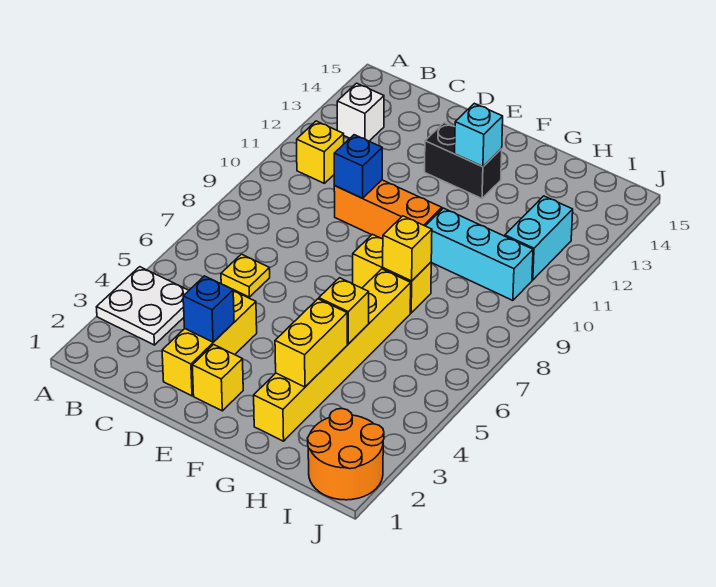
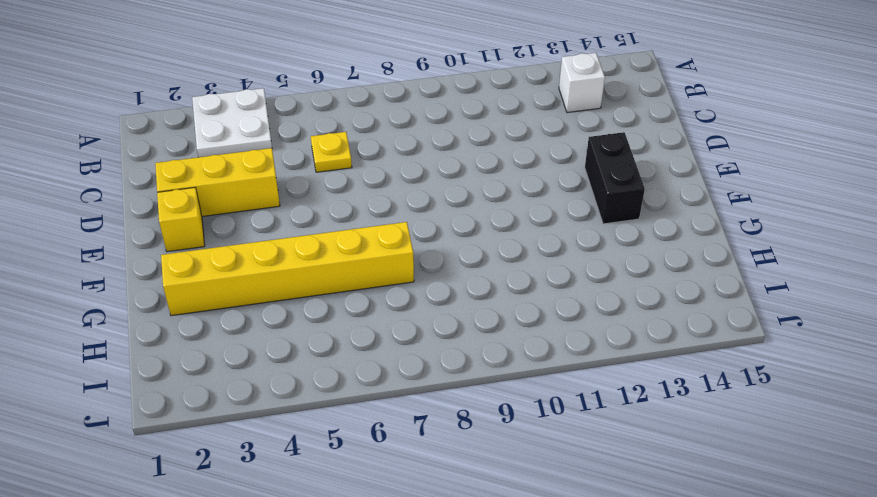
none -> yellow 1x1 brick [297,121,344,183]
none -> orange 1x3 brick [334,180,442,239]
none -> yellow 1x2 brick [353,234,431,313]

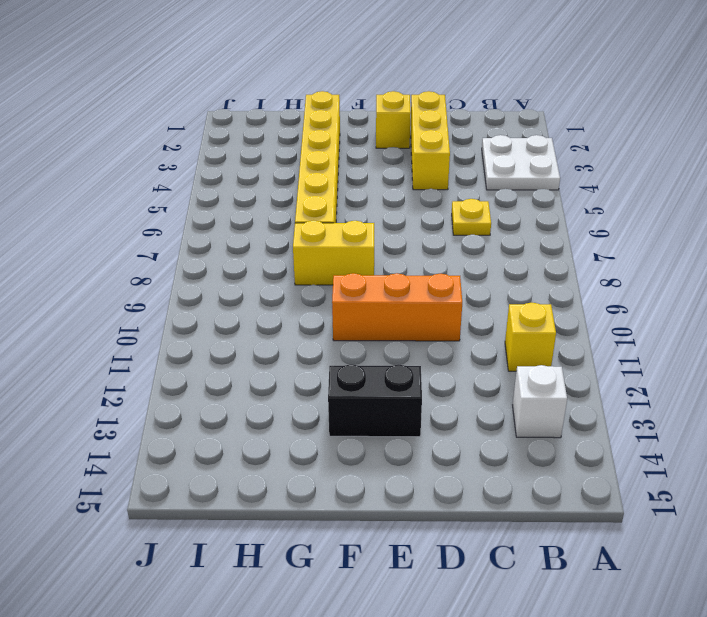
none -> cyan 1x3 brick [426,208,533,300]
none -> orange 2x2 round brick [307,409,384,500]
none -> cyan 1x2 brick [505,196,573,280]

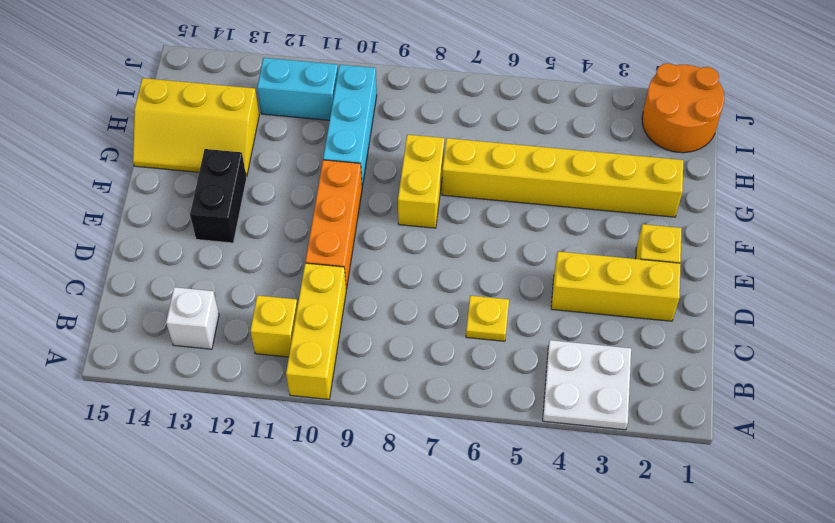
yellow 1x3 brick [286,263,346,399] -> none
yellow 2x3 slope [133,78,259,177] -> none
none -> blue 1x1 brick [183,276,234,342]
none -> blue 1x1 brick [334,135,382,198]
none -> cyan 1x1 brick [455,103,503,167]

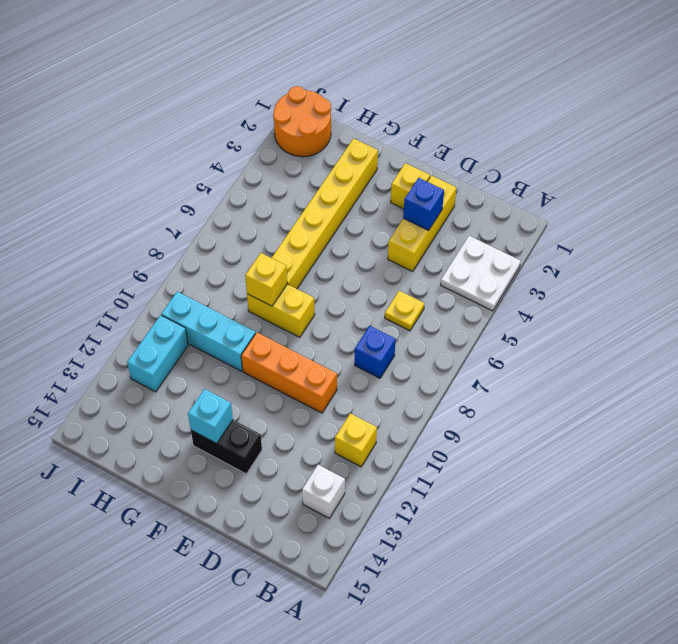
blue 1x1 brick [355,326,396,378] -> blue 1x1 brick moved to [334,135,382,198]
none -> yellow 1x2 brick [275,299,347,387]
none -> yellow 1x1 brick [319,278,369,344]

